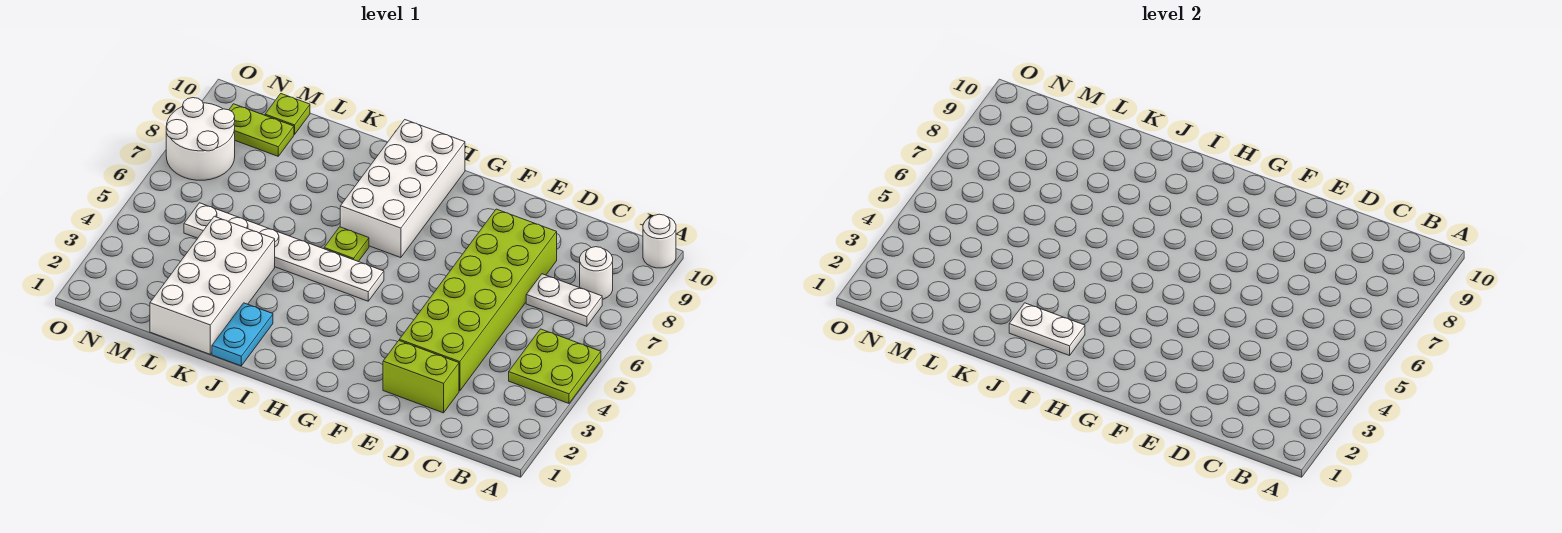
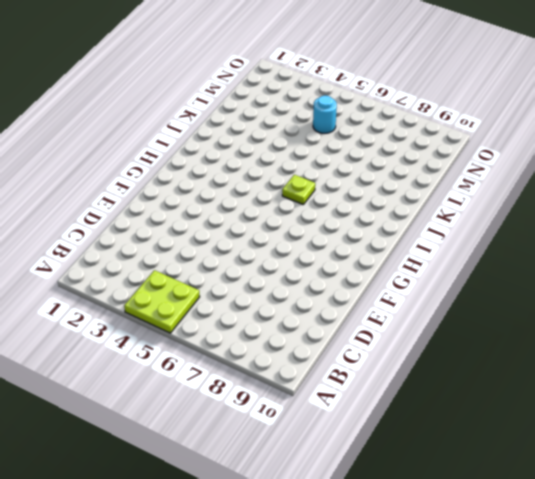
cyan 1x1 round brick [313,95,337,133] -> white 1x6 plate [184,203,384,301]
none -> white 1x1 round brick [643,214,676,268]
none -> white 1x2 plate [526,274,602,326]
none -> white 1x1 round brick [580,247,613,300]

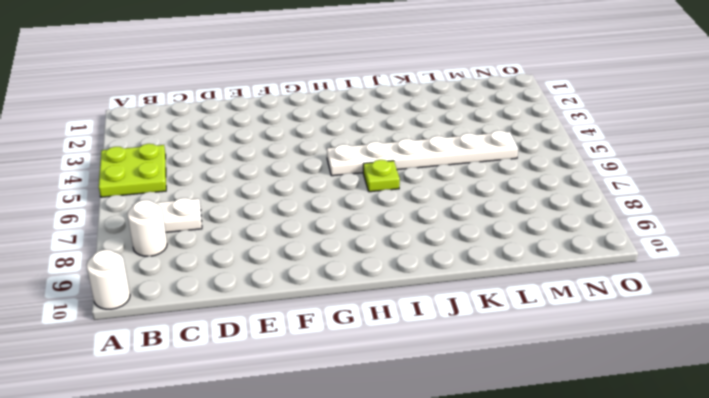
none -> lime 1x2 brick [383,341,459,413]
none -> lime 2x6 brick [399,209,557,391]
none -> white 2x4 brick [340,120,465,258]

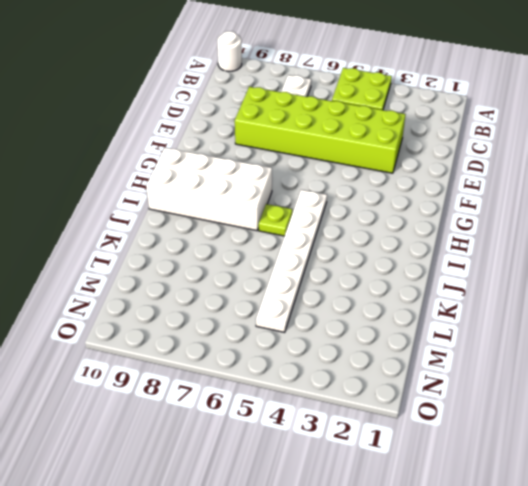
none -> white 1x1 round brick [580,247,613,300]
none -> lime 1x2 brick [383,341,459,413]
none -> cyan 1x2 plate [212,303,273,366]

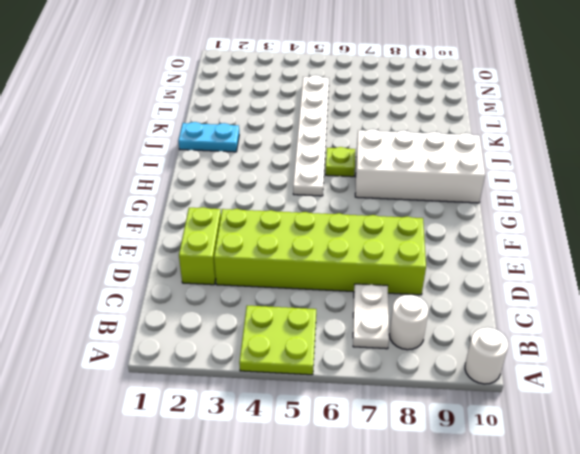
none -> white 2x4 brick [150,216,275,354]
none -> lime 1x2 plate [229,104,294,156]
none -> lime 1x1 plate [265,94,310,135]

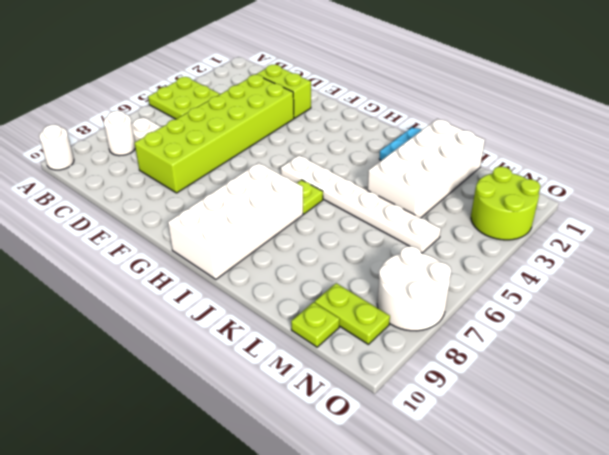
lime 2x2 round brick [471,167,540,240] -> none
none -> white 1x2 plate [1009,303,1085,355]

